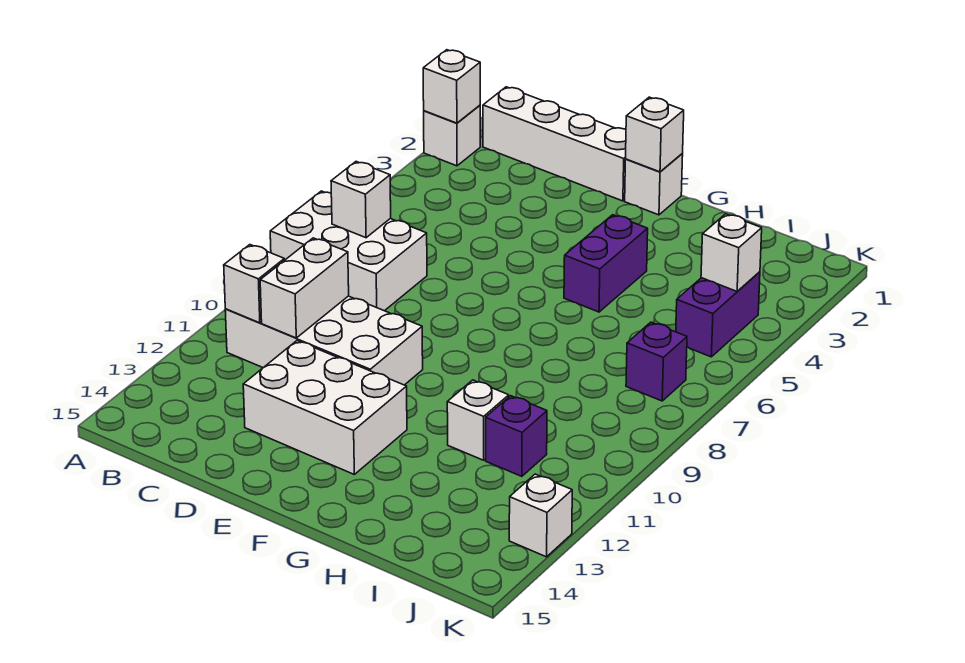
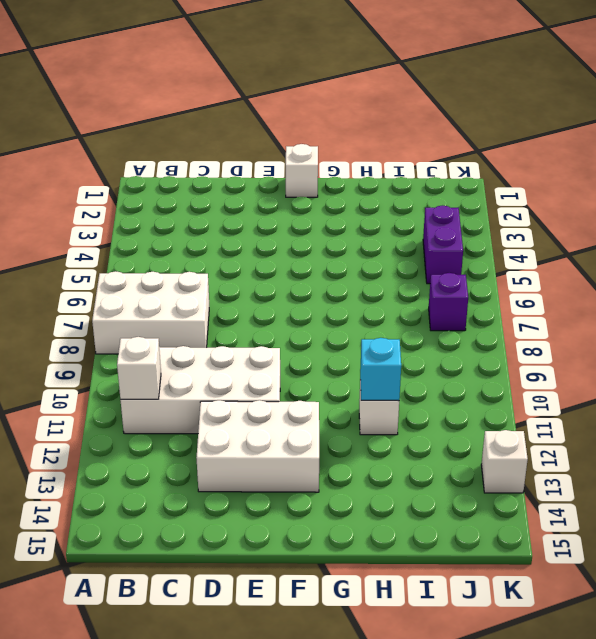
cyan 1x1 brick [360,338,401,401] -> none
none -> white 1x1 brick [424,105,480,166]
none -> white 1x4 brick [483,87,626,201]
none -> purple 1x2 brick [564,215,648,312]

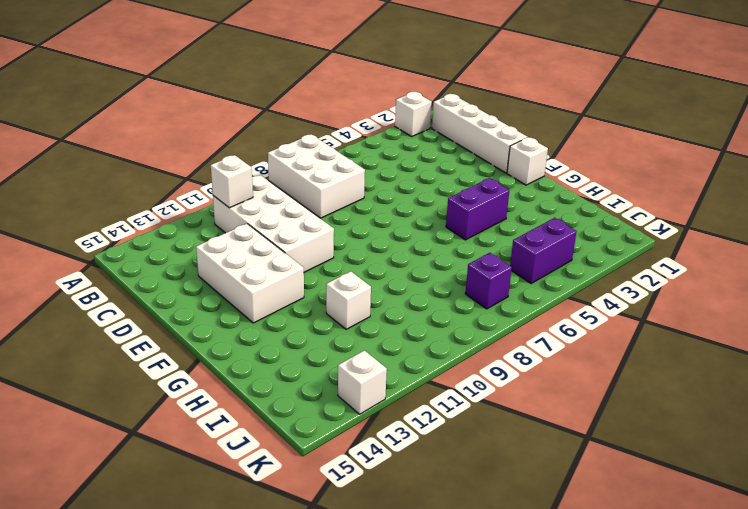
none -> purple 1x1 brick [486,396,547,476]
none -> white 1x1 brick [423,50,480,123]
none -> white 1x1 brick [331,162,391,238]

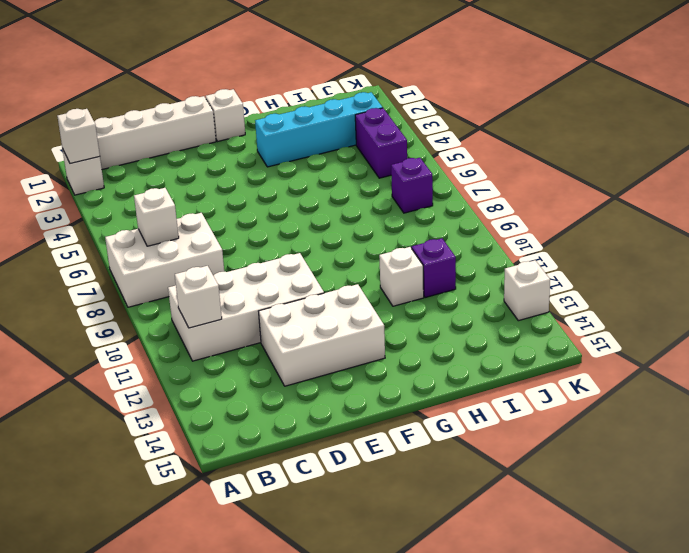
cyan 1x4 brick [255,92,383,167] -> none
none -> purple 1x2 brick [564,215,648,312]
none -> white 1x2 brick [260,238,349,338]
none -> white 1x1 brick [626,97,684,172]

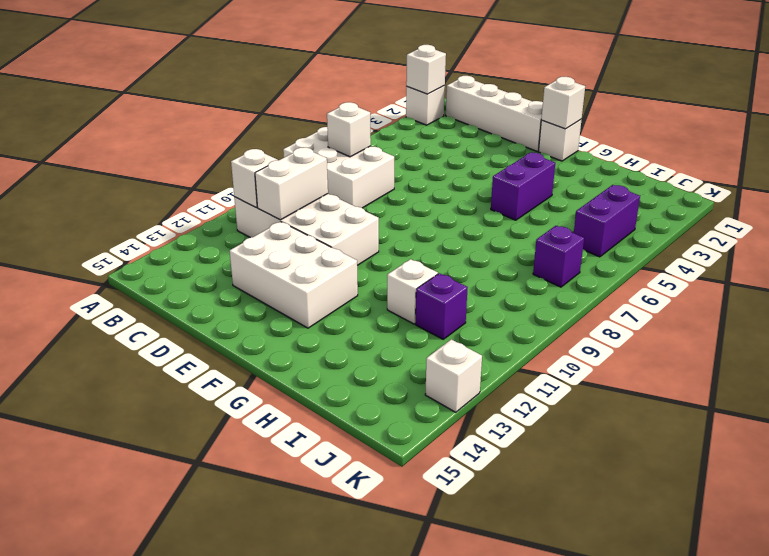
none -> white 1x1 brick [701,214,762,291]

